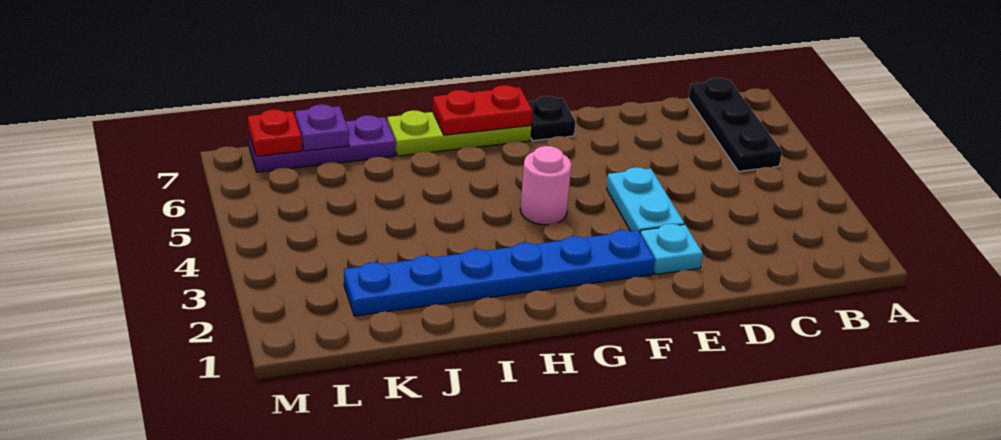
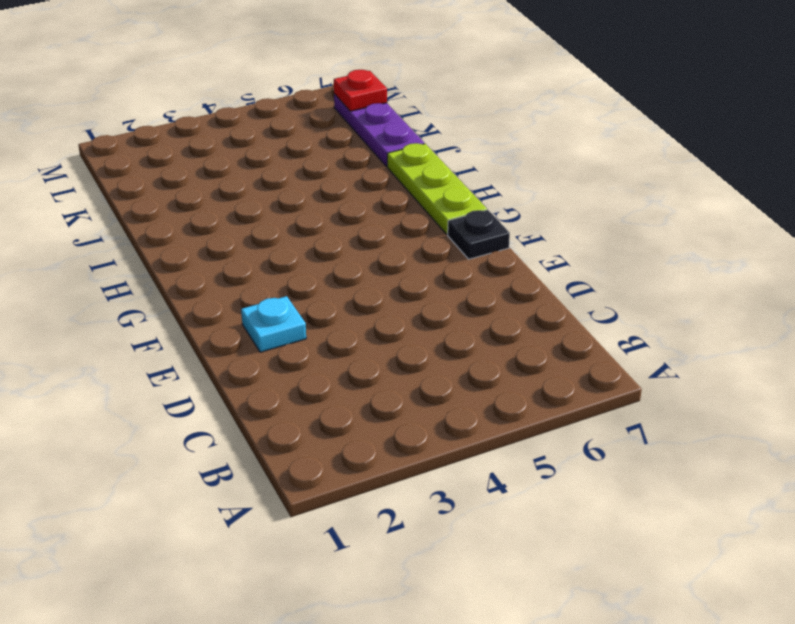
none -> black 1x3 plate [689,78,782,171]
none -> cyan 1x2 plate [607,167,684,232]

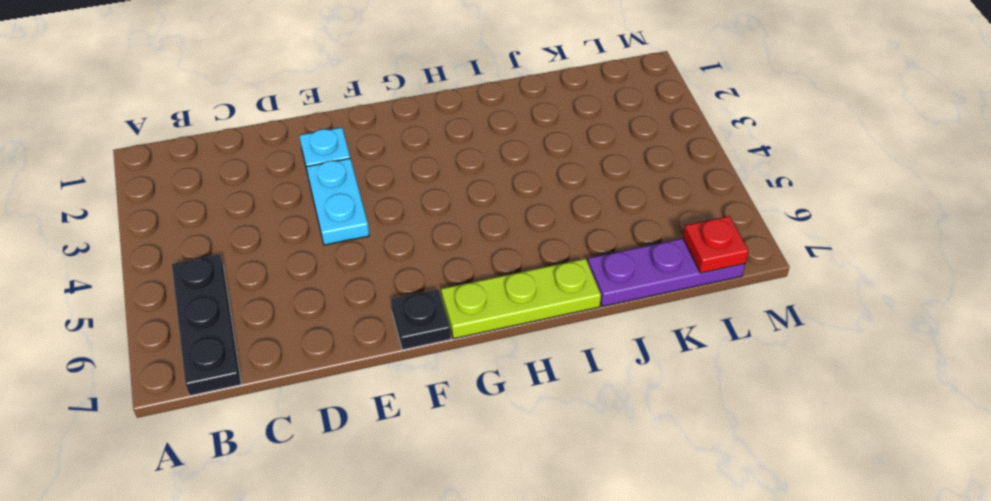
none -> blue 1x6 plate [344,230,655,316]
none -> pink 1x1 round brick [520,146,571,225]

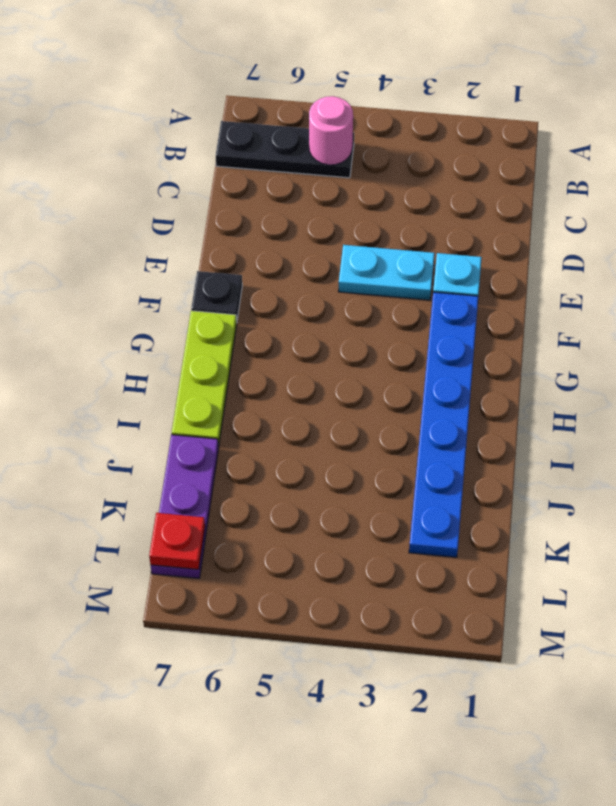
pink 1x1 round brick [309,96,353,165] -> pink 1x1 round brick moved to [520,146,571,225]
none -> red 1x2 plate [433,85,533,135]
none -> purple 1x1 plate [295,104,349,151]

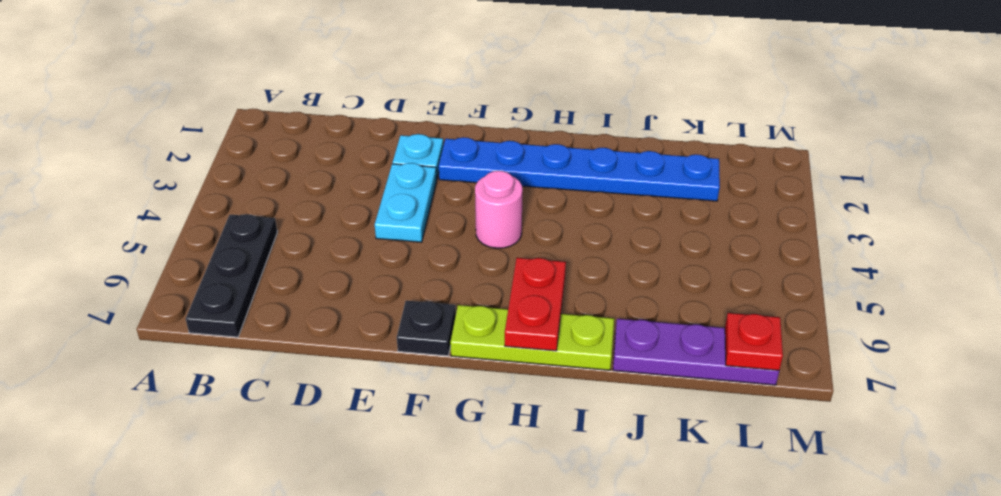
red 1x2 plate [505,258,566,351] -> red 1x2 plate turned to [433,85,533,135]
none -> purple 1x1 plate [295,104,349,151]

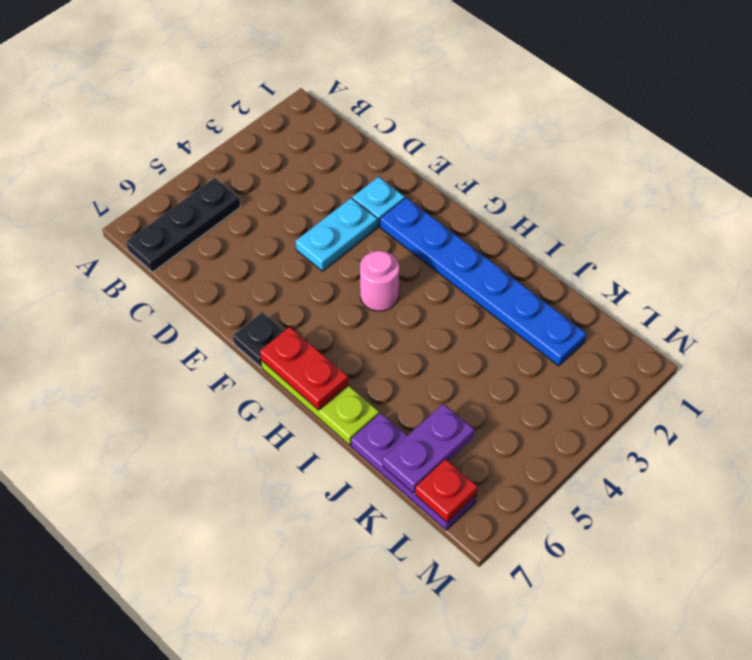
purple 1x2 plate [383,404,474,493] -> purple 1x1 plate [295,104,349,151]

